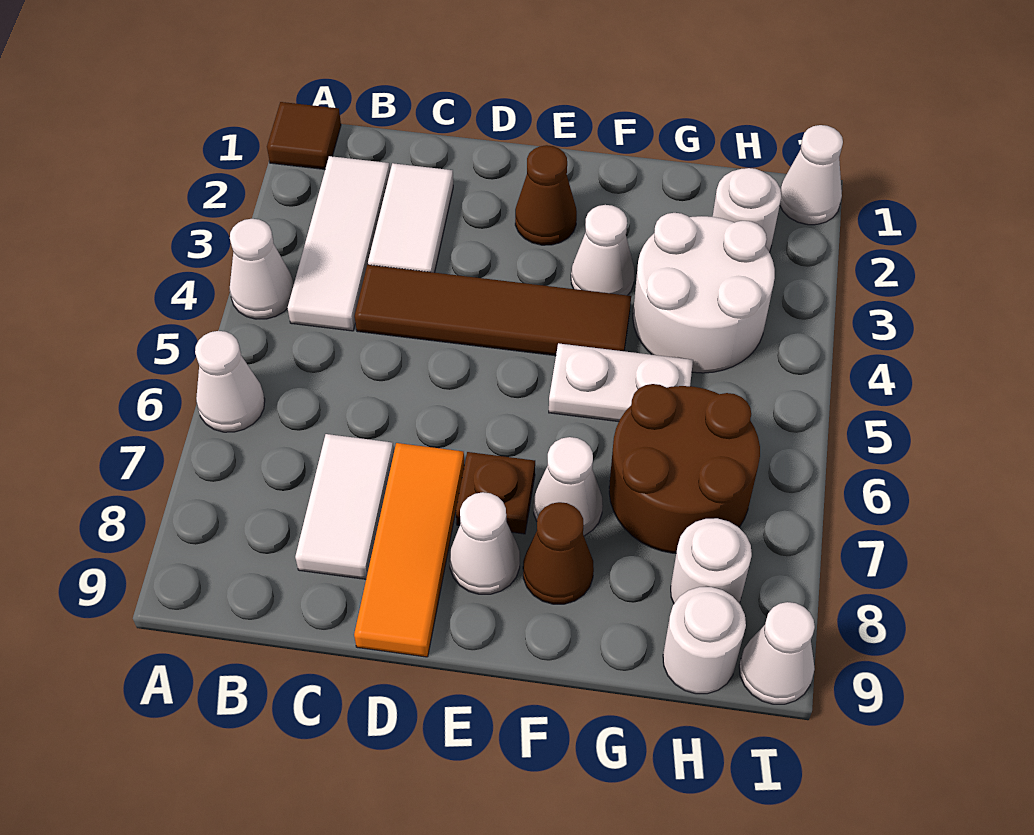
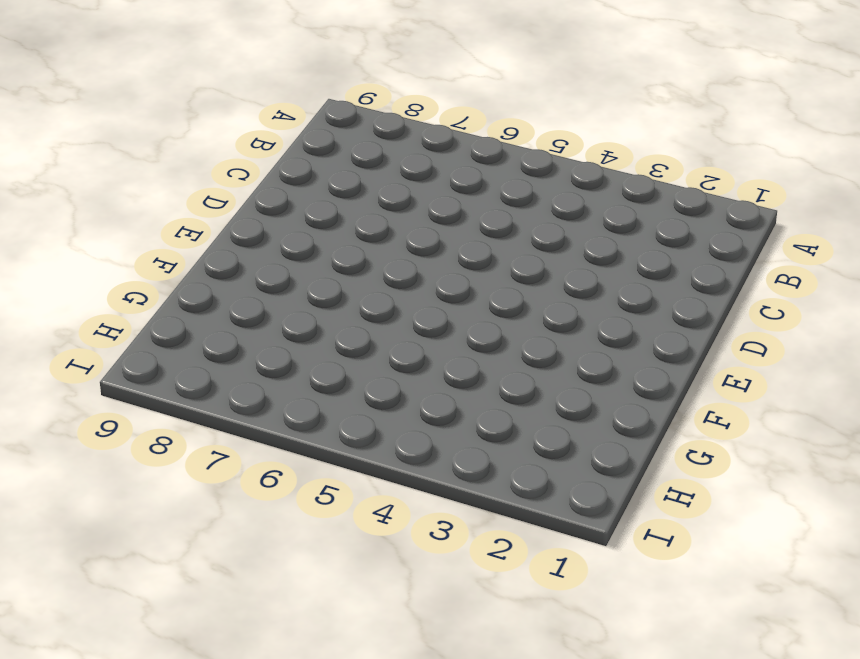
none -> brown 1x1 tile [267,102,341,169]
none -> white 1x1 cone [229,219,294,319]
none -> white 1x1 cone [195,331,265,432]

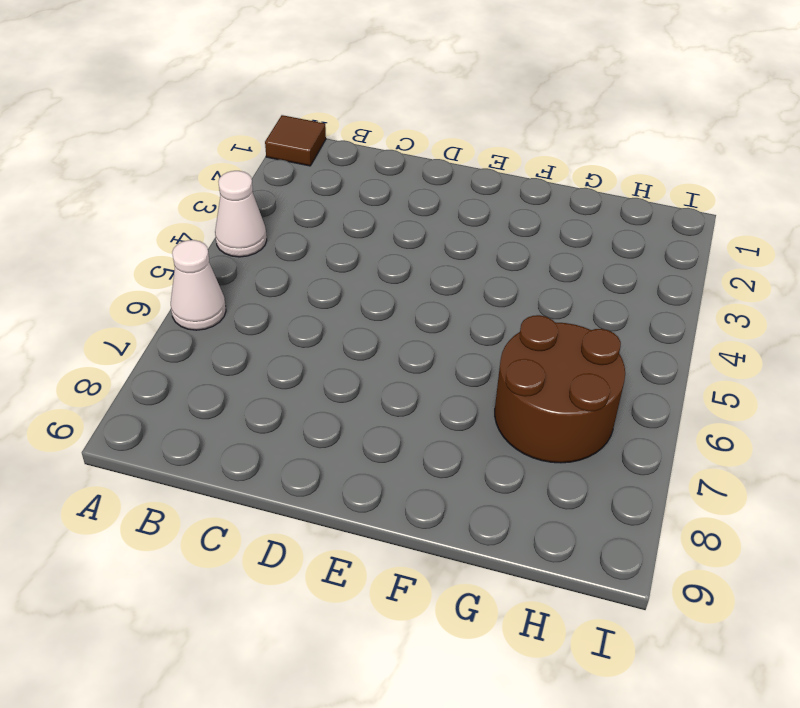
none -> white 1x3 tile [287,156,390,331]
none -> white 1x2 tile [368,163,453,273]
none -> brown 1x4 tile [355,265,631,356]

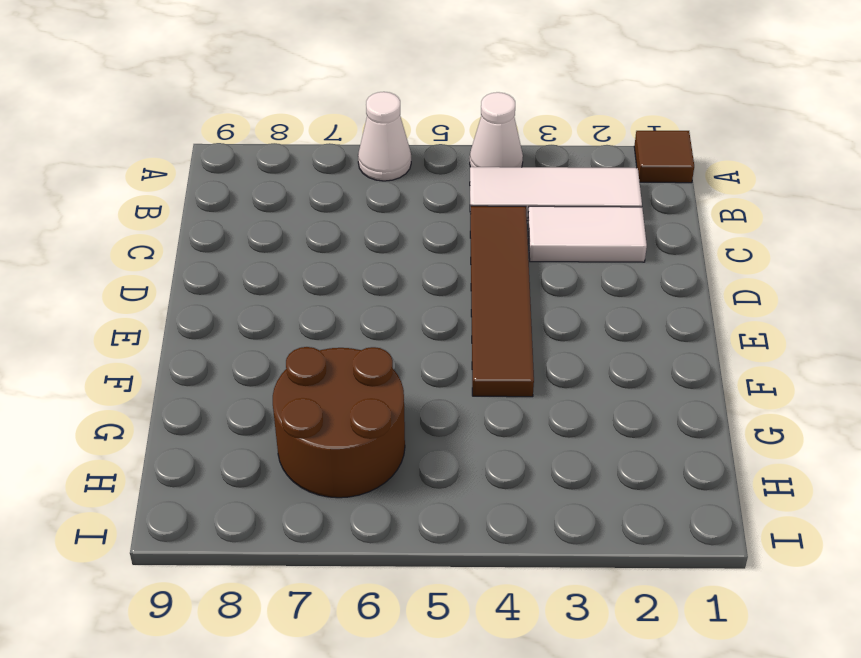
none -> white 1x2 tile [295,434,394,579]
none -> orange 1x3 tile [354,443,464,657]
none -> brown 1x1 cone [515,145,577,245]

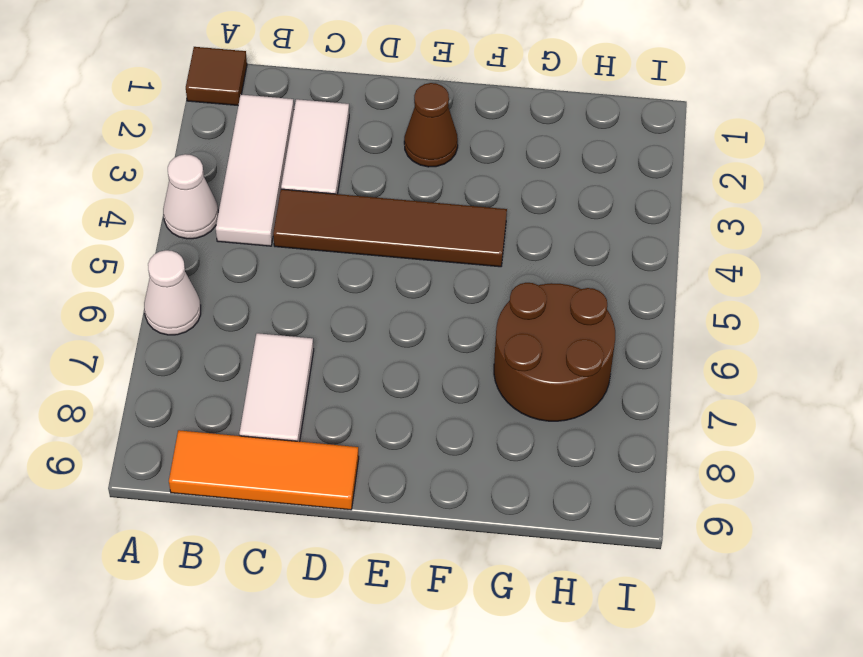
orange 1x3 tile [169,430,359,510] -> orange 1x3 tile turned to [354,443,464,657]
none -> brown 1x1 plate [456,452,535,534]
none -> white 1x1 cone [450,492,520,594]
none -> white 1x1 cone [571,205,635,295]

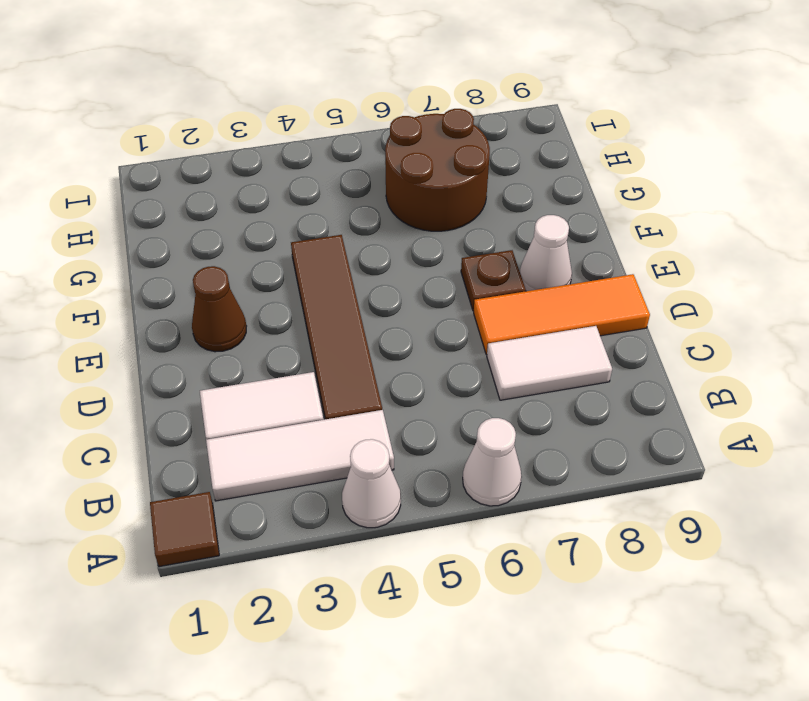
none -> white 1x1 cone [571,205,635,295]
none -> white 1x2 plate [549,343,693,422]
none -> white 1x1 cone [534,437,603,536]

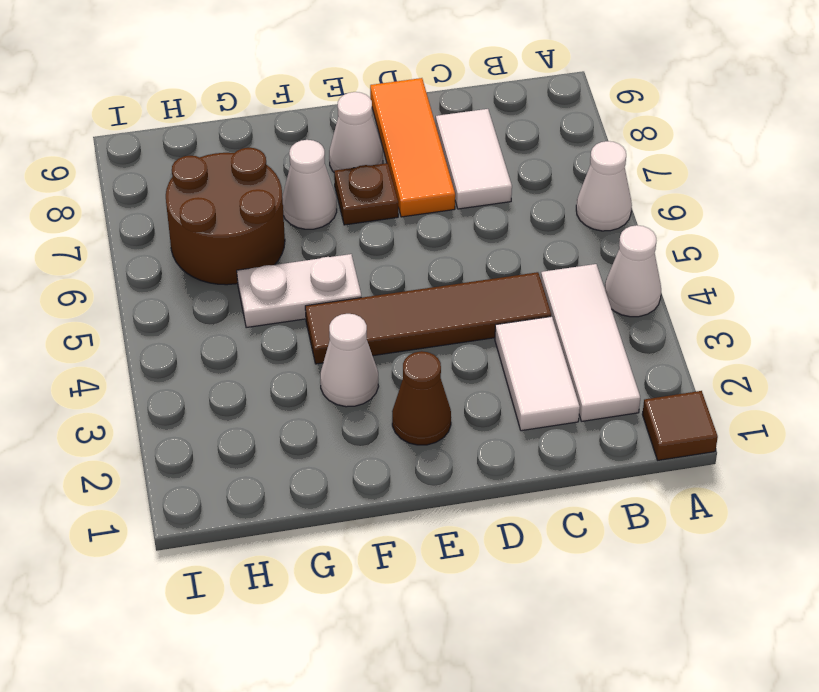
none -> brown 1x1 cone [523,502,594,604]
none -> white 2x2 round brick [633,213,775,373]
none -> white 1x1 round brick [713,168,781,252]

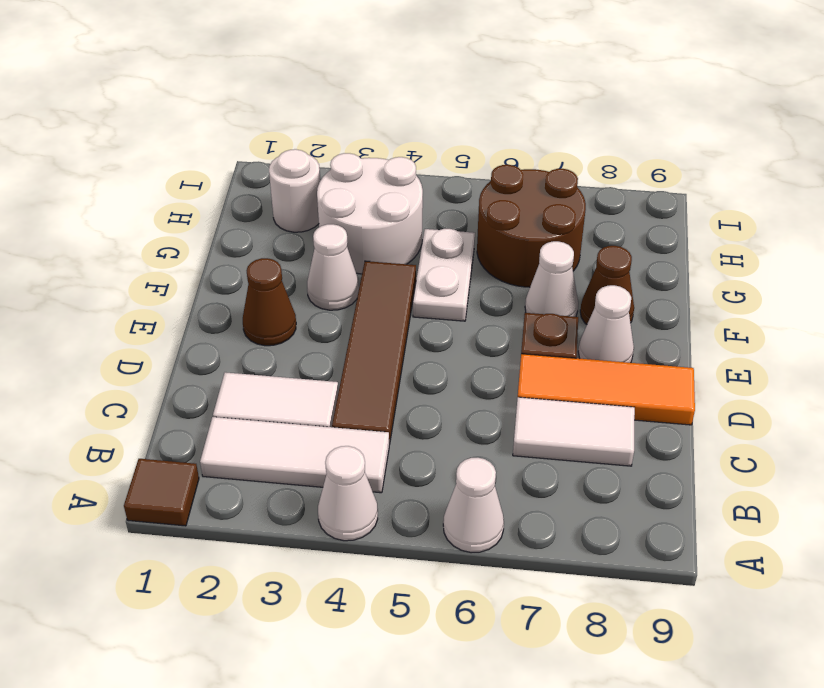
none -> white 1x1 round brick [671,518,752,604]
none -> white 1x1 round brick [663,587,746,694]
none -> white 1x1 cone [780,125,843,225]

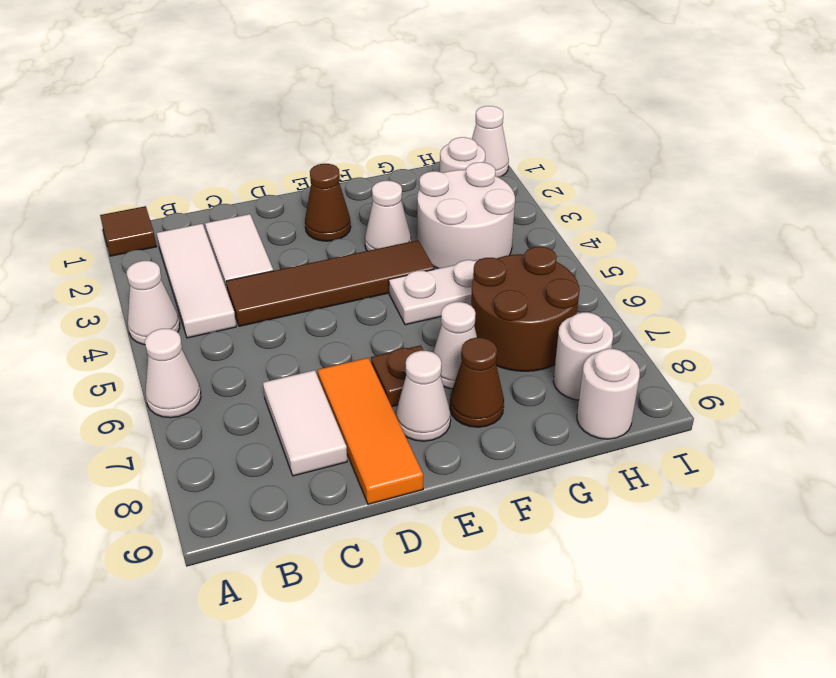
none -> white 1x1 cone [739,602,815,704]

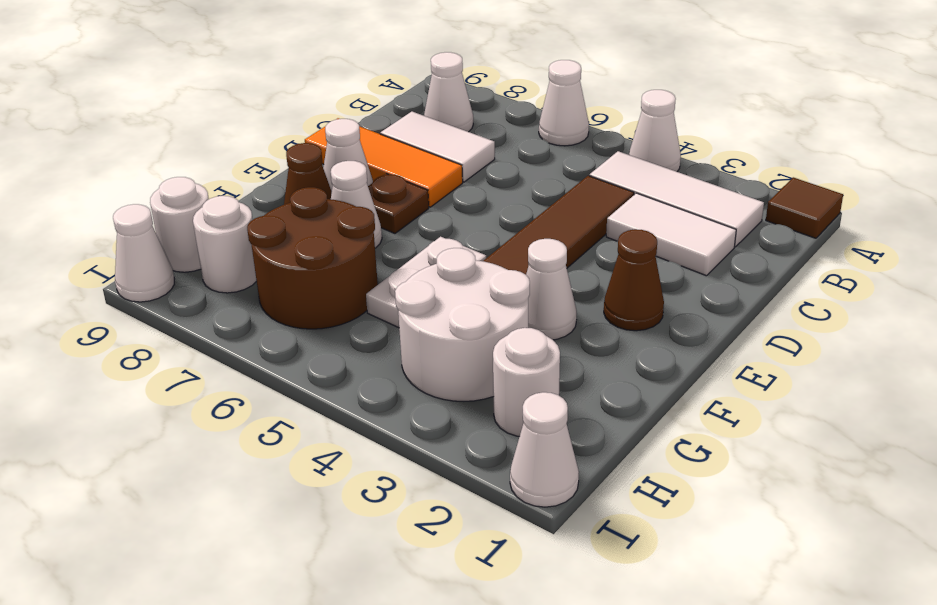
white 1x1 cone [424,52,473,132] -> none

